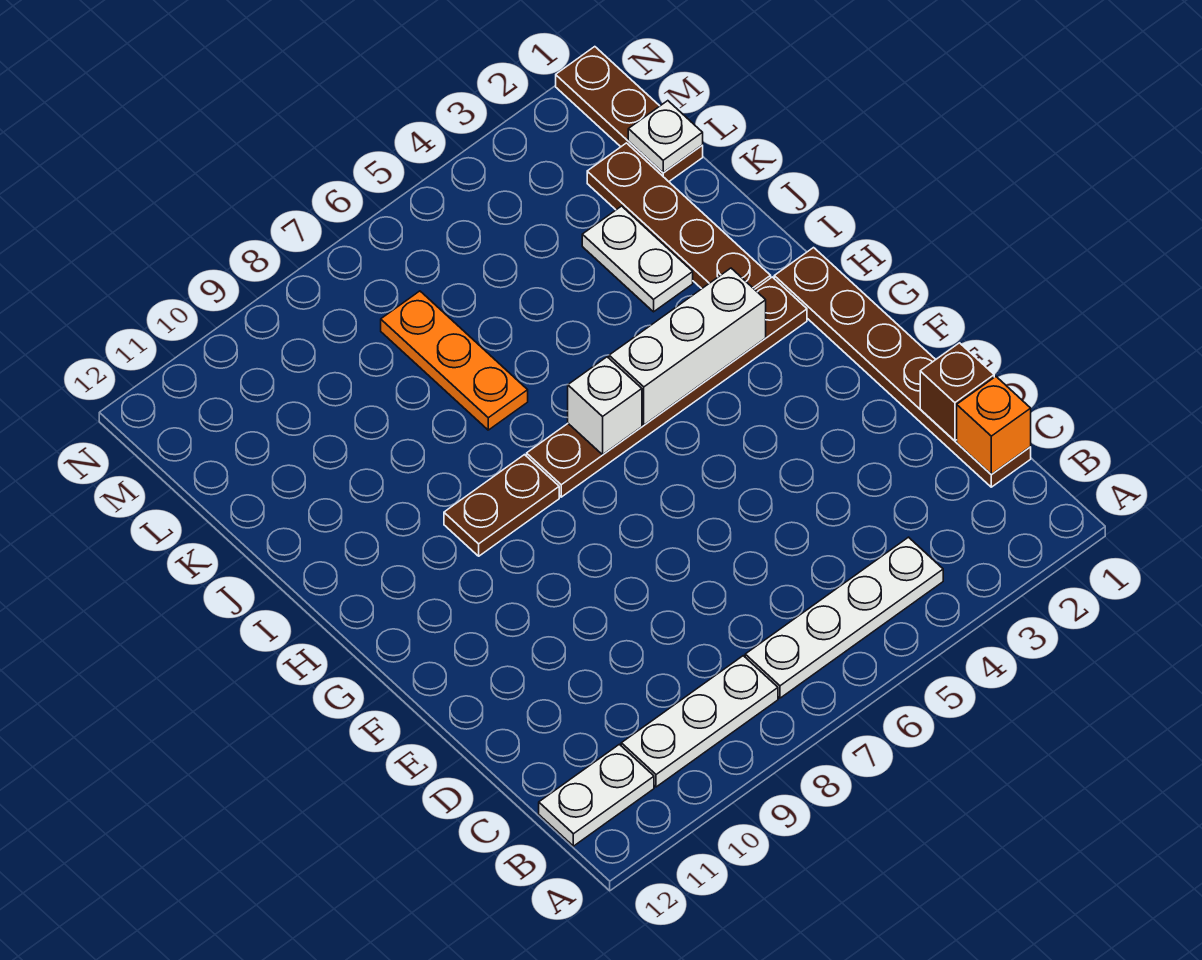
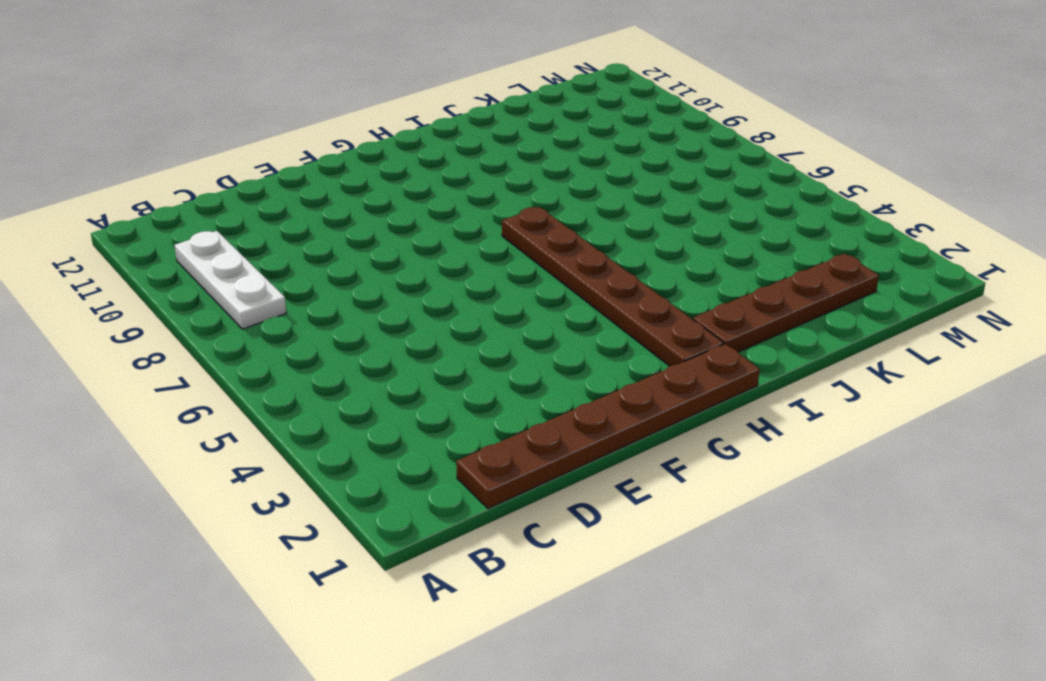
none -> white 1x4 plate [745,537,943,698]
none -> white 1x2 plate [539,744,654,846]
none -> brown 1x2 plate [444,455,559,556]

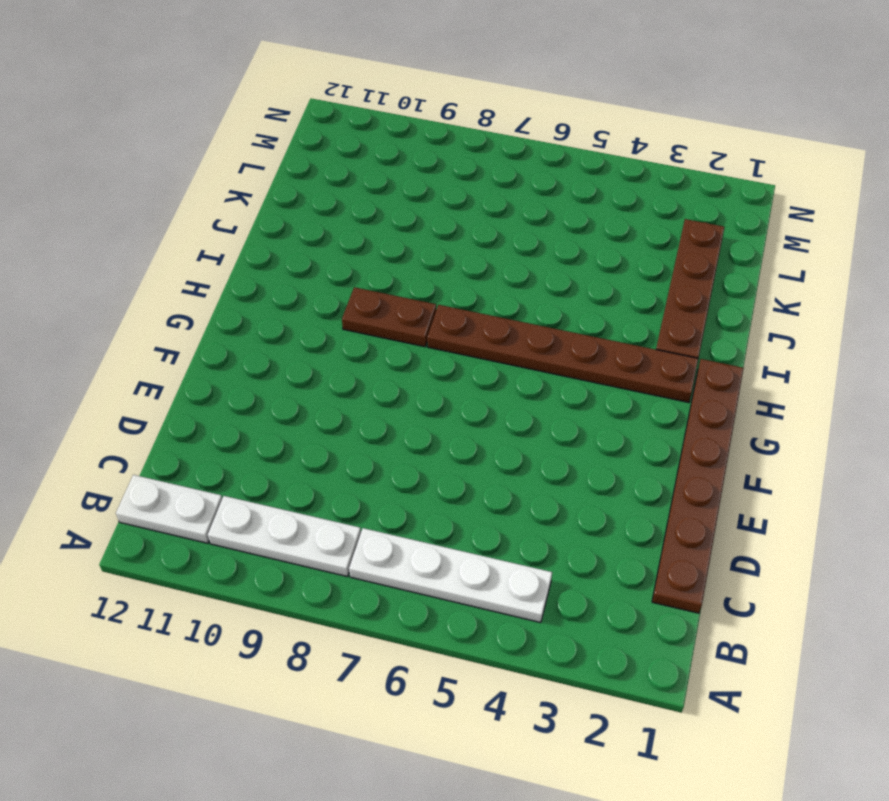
none -> white 1x2 plate [582,206,693,312]
none -> orange 1x3 plate [381,291,528,430]
none -> brown 1x3 plate [556,47,703,182]

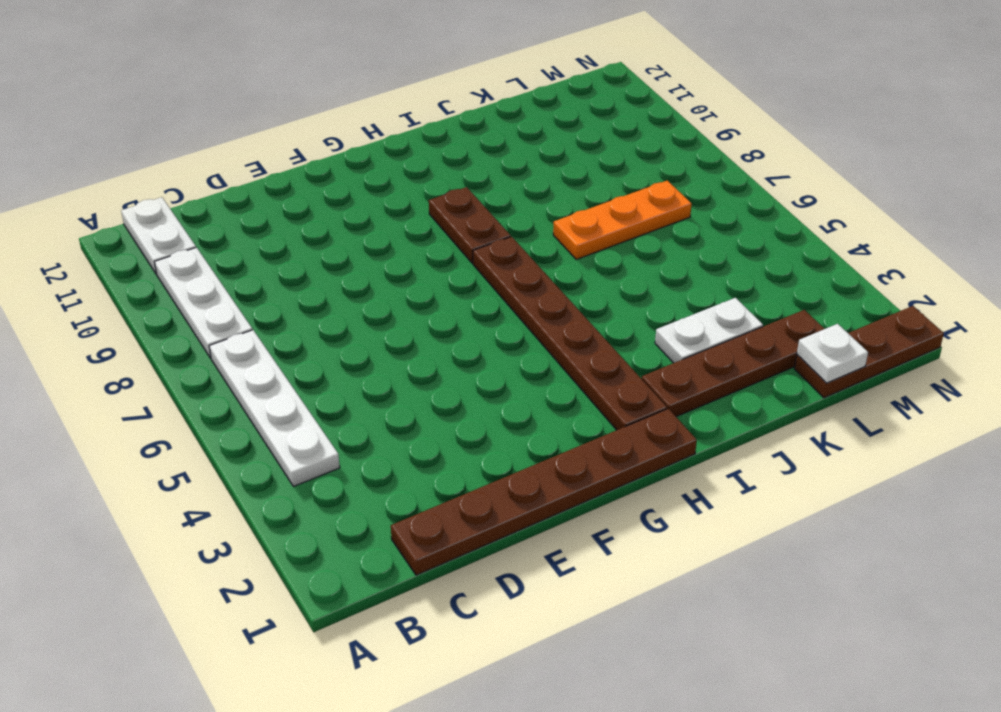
none -> orange 1x1 brick [957,377,1031,474]
none -> brown 1x1 brick [920,343,994,441]
none -> white 1x3 brick [609,268,766,425]

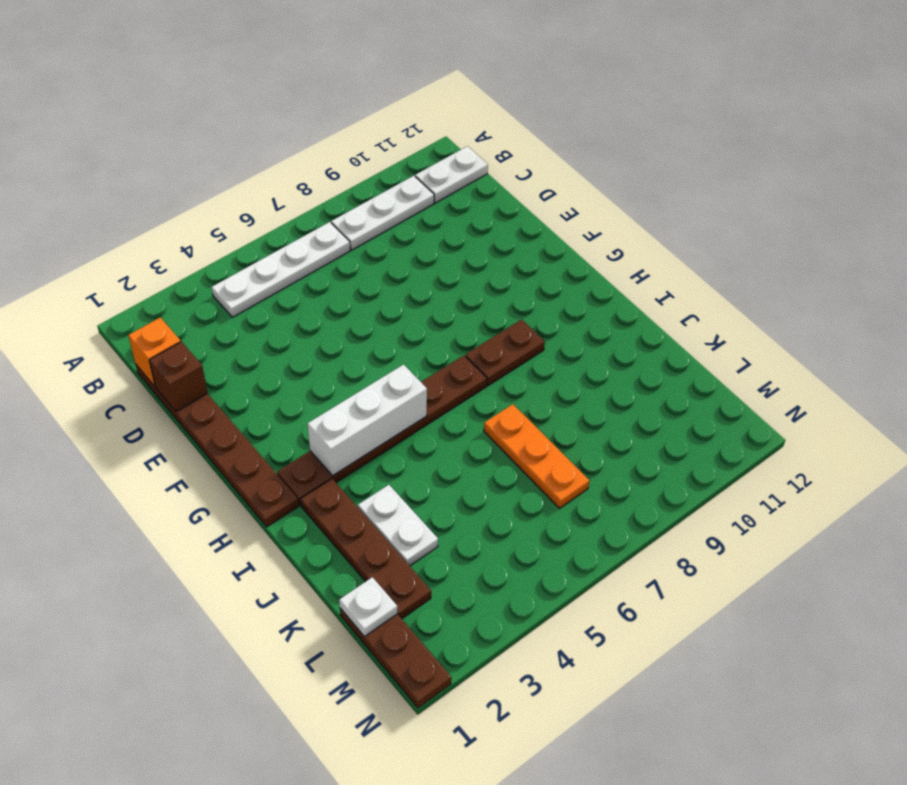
none -> white 1x1 brick [568,357,642,455]

